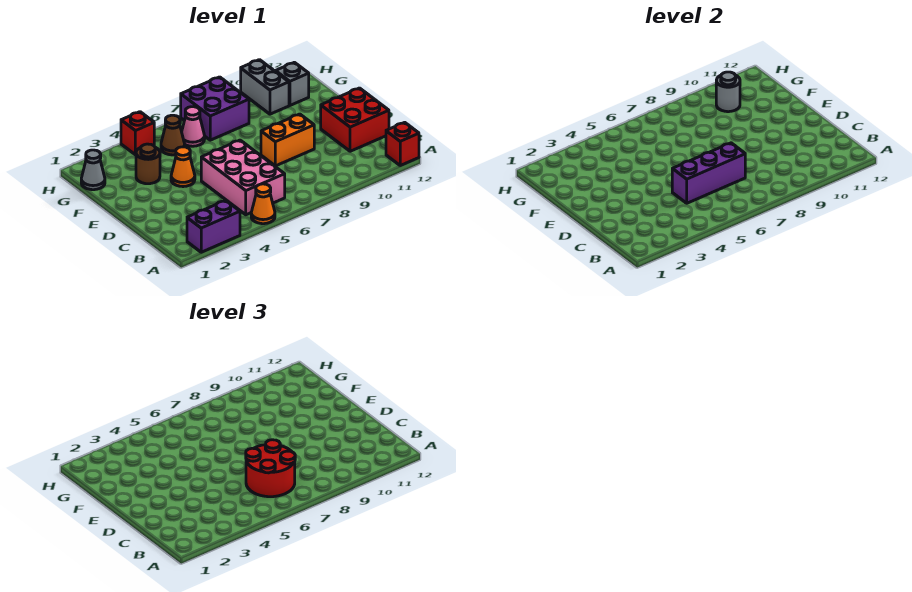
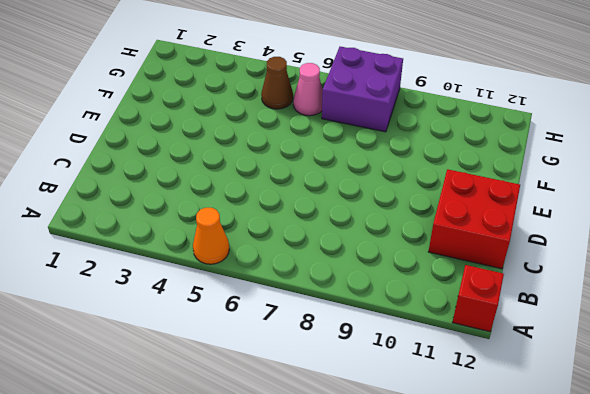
none -> purple 1x2 brick [187,200,240,252]
none -> pink 2x3 brick [201,140,285,215]
none -> orange 1x2 brick [261,114,314,166]

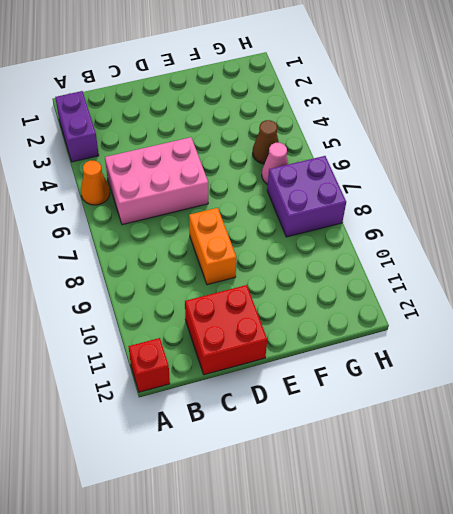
none -> orange 1x1 cone [171,147,195,187]
none -> brown 1x1 round brick [136,144,160,184]
none -> grey 1x1 cone [81,150,105,190]

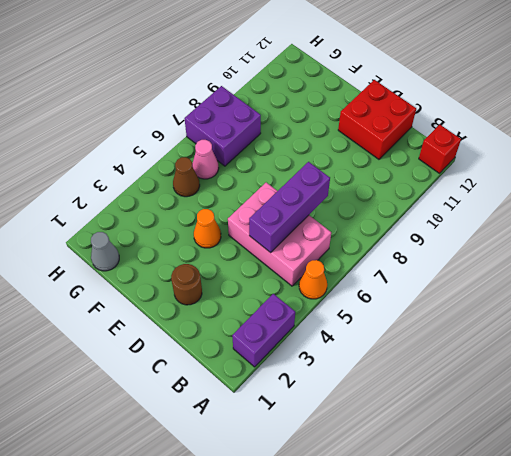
brown 1x1 round brick [171,264,202,305] -> brown 1x1 round brick moved to [136,144,160,184]
none -> orange 1x2 brick [261,114,314,166]
none -> grey 1x2 brick [241,60,289,114]
none -> grey 1x1 brick [275,62,309,105]

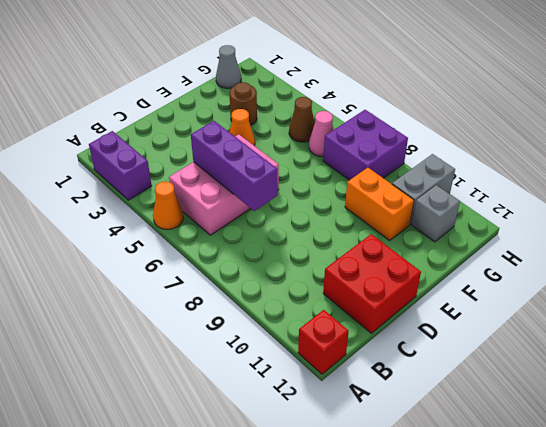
orange 1x2 brick [345,168,414,240] -> orange 1x2 brick moved to [261,114,314,166]
none -> red 1x1 brick [121,112,154,155]
none -> grey 1x1 round brick [716,72,740,112]
none -> red 2x2 round brick [246,440,295,497]

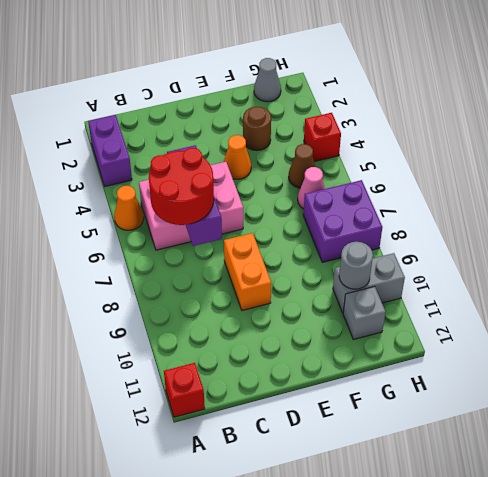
none -> red 2x2 brick [321,88,389,151]

